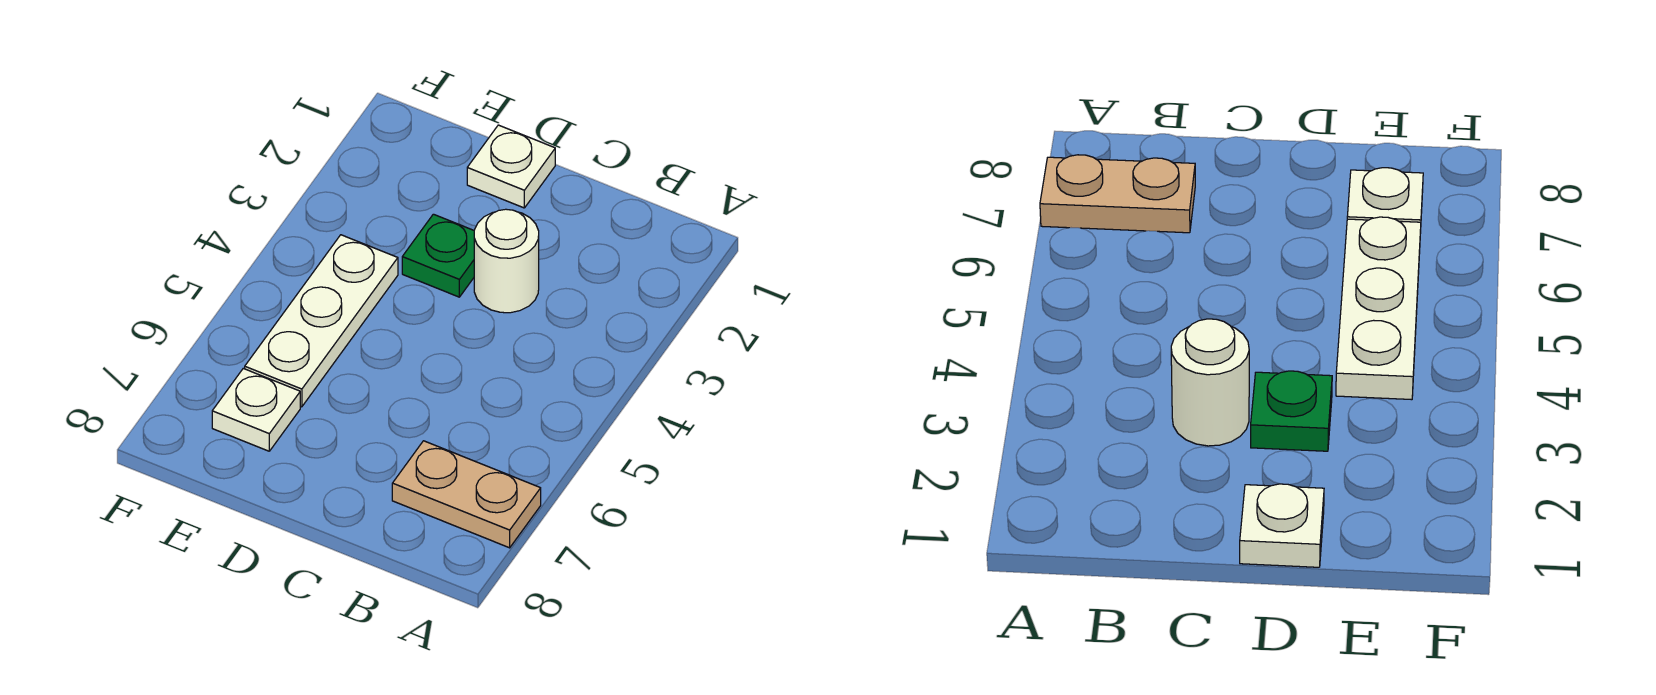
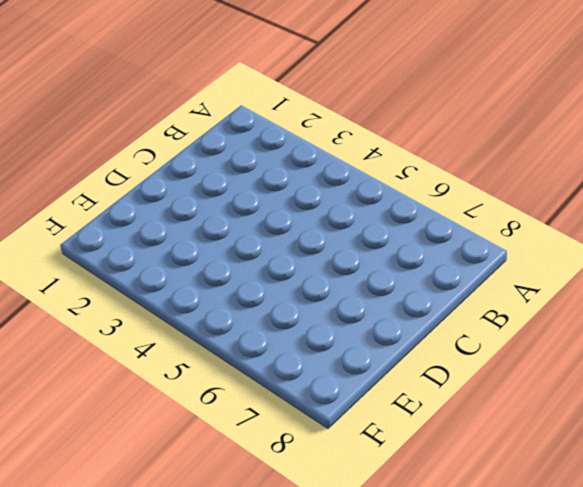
none -> tan 1x2 plate [392,441,541,548]
none -> white 1x1 round brick [474,209,539,313]

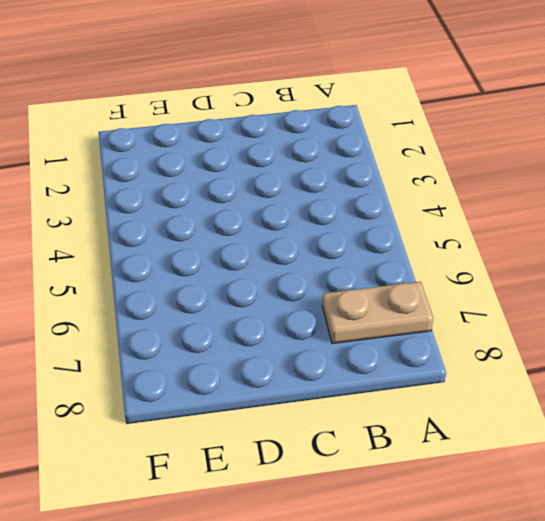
none -> white 1x1 round brick [474,209,539,313]
none -> white 1x1 plate [467,125,555,208]

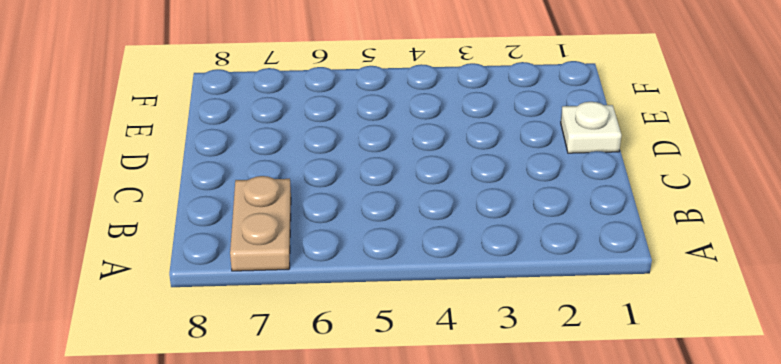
none -> white 1x1 round brick [474,209,539,313]
none -> green 1x1 plate [402,214,474,297]

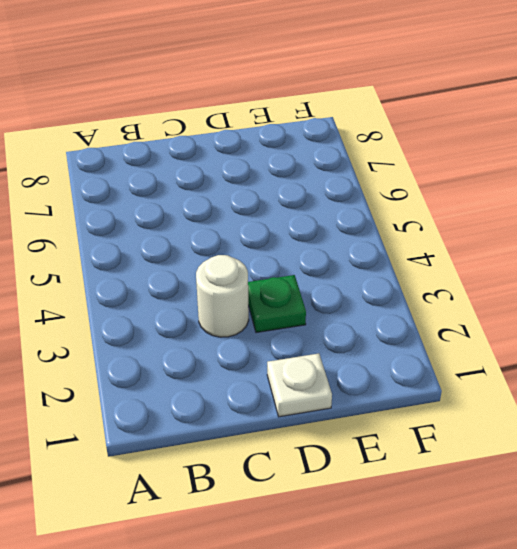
none -> tan 1x2 plate [392,441,541,548]
none -> white 1x3 plate [245,235,398,407]

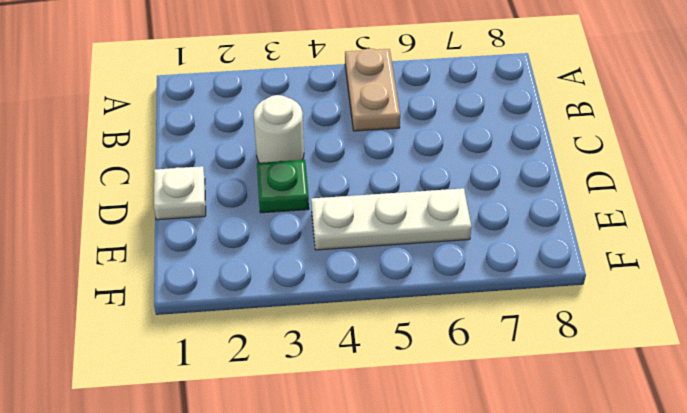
tan 1x2 plate [345,49,400,131] -> tan 1x2 plate moved to [392,441,541,548]
none -> white 1x1 plate [212,368,300,451]

